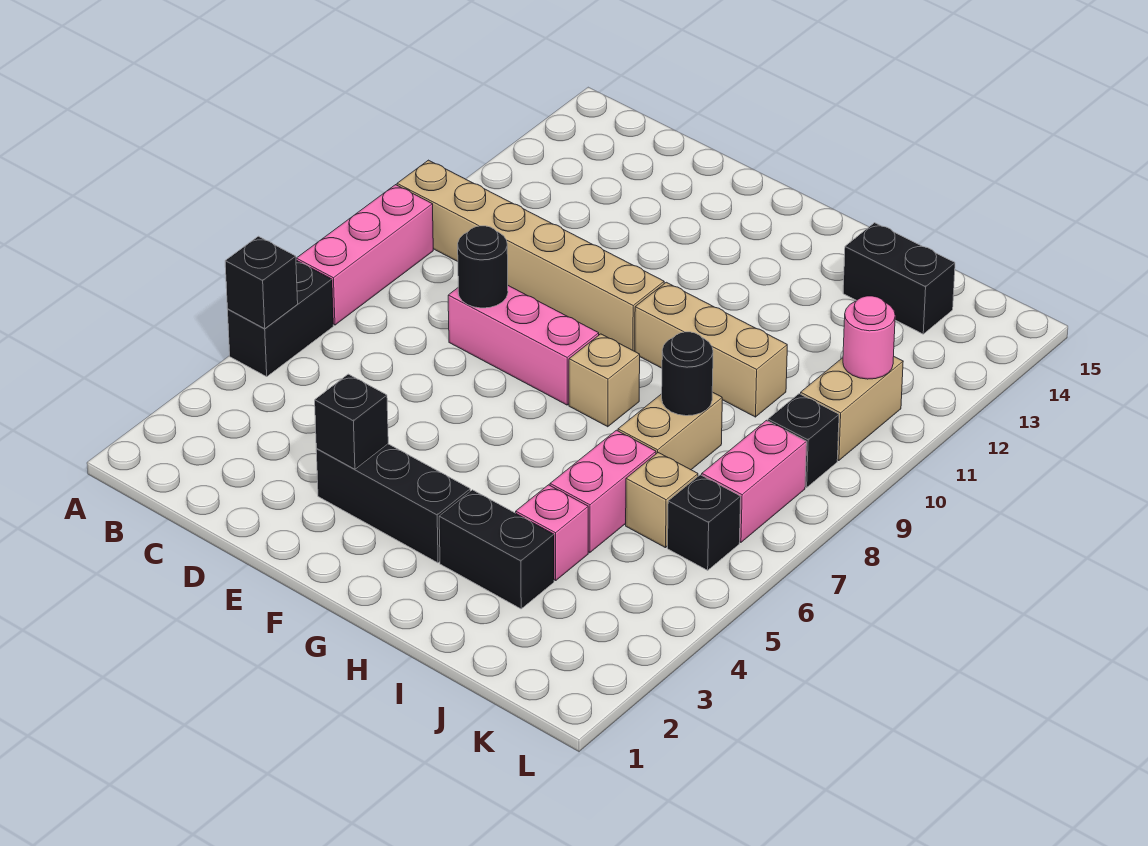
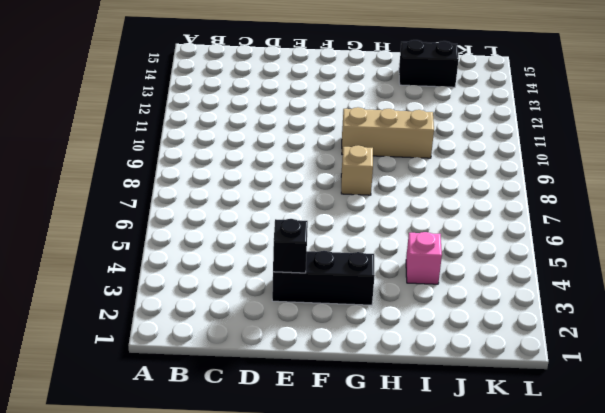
none -> black 1x2 brick [228,260,333,377]
none -> pink 1x3 brick [296,185,433,325]
none -> tan 1x6 brick [397,160,664,351]

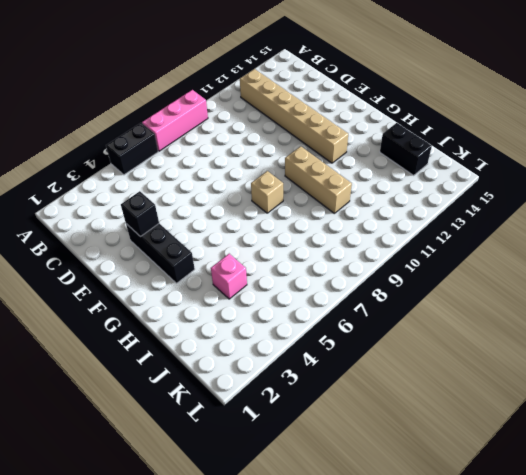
tan 1x6 brick [240,69,348,163] -> tan 1x6 brick moved to [397,160,664,351]
none -> pink 1x3 brick [448,286,599,405]
none -> black 1x2 brick [439,490,554,609]
none -> pink 1x2 brick [550,430,656,553]

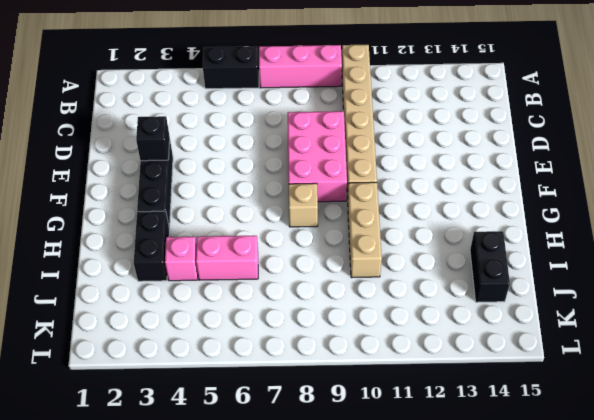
pink 2x3 brick [288,111,347,202] -> pink 1x3 brick [448,286,599,405]
none -> tan 1x2 brick [618,392,722,470]
none -> tan 1x1 brick [626,453,698,548]
none -> black 1x1 brick [668,475,741,570]

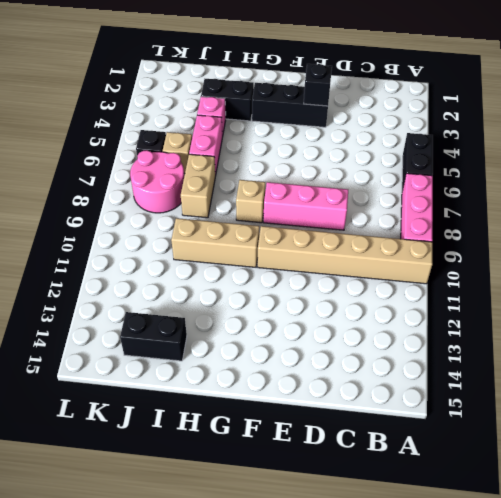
pink 2x2 round brick [130,150,184,213] -> pink 1x2 brick [702,420,807,542]
none -> black 1x1 brick [768,394,839,488]
none -> tan 1x2 brick [801,357,903,461]
none -> black 1x1 brick [225,236,298,329]

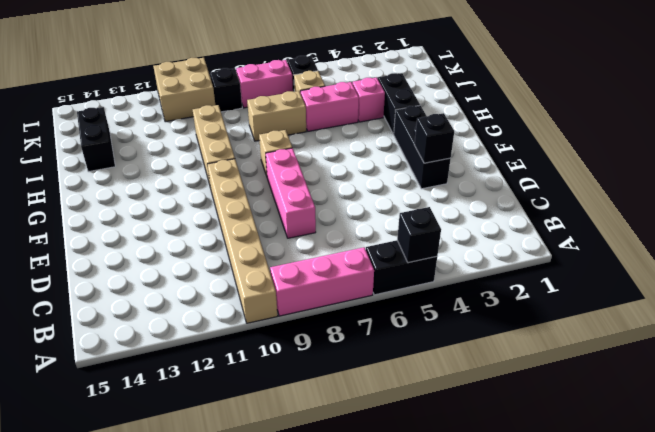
tan 2x2 brick [153,58,215,122] -> tan 1x2 brick [801,357,903,461]
none -> black 1x1 round brick [458,226,508,308]
none -> black 1x1 round brick [662,332,713,416]
none -> pink 1x1 round brick [843,296,895,379]

